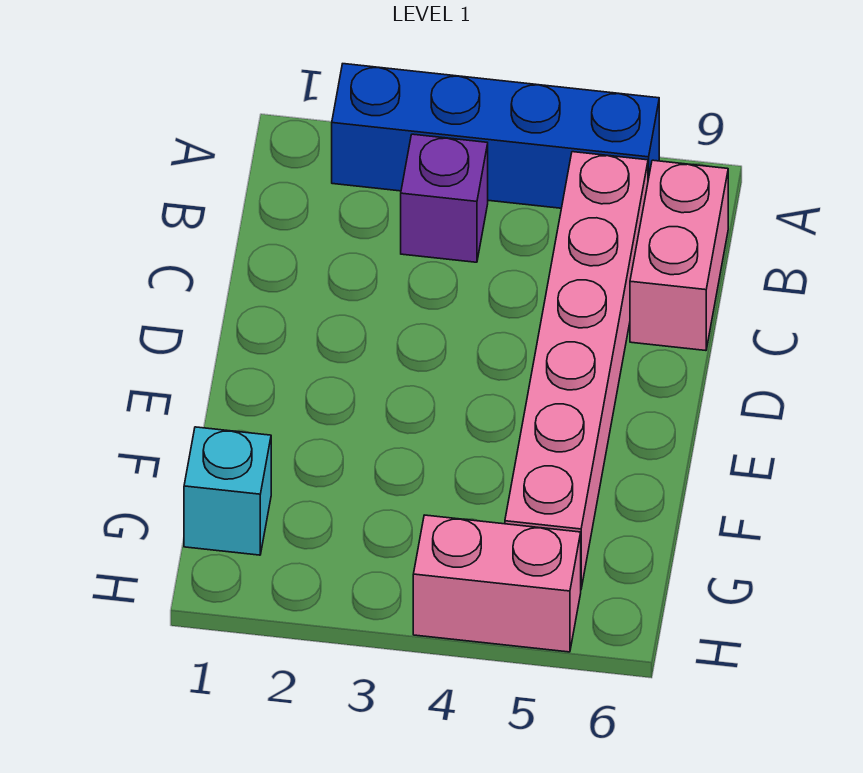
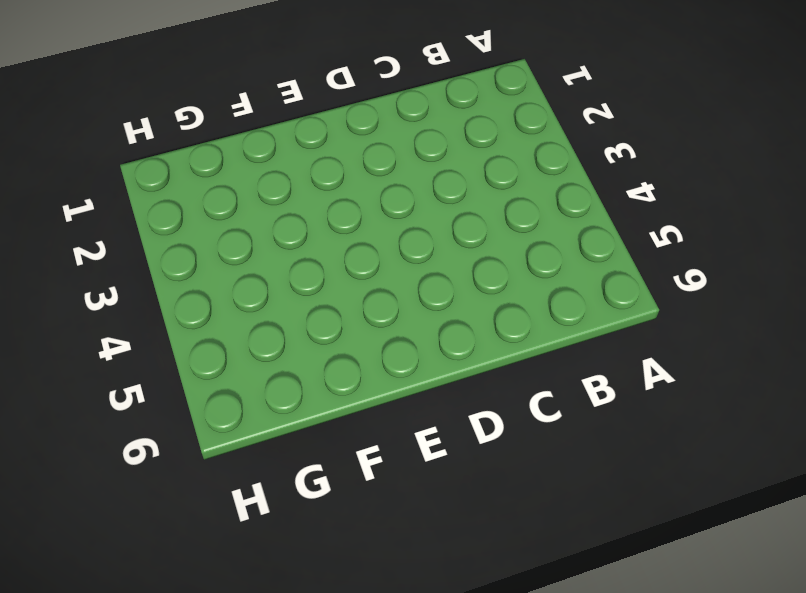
none -> blue 1x4 brick [332,64,659,208]
none -> purple 1x1 brick [401,134,488,262]

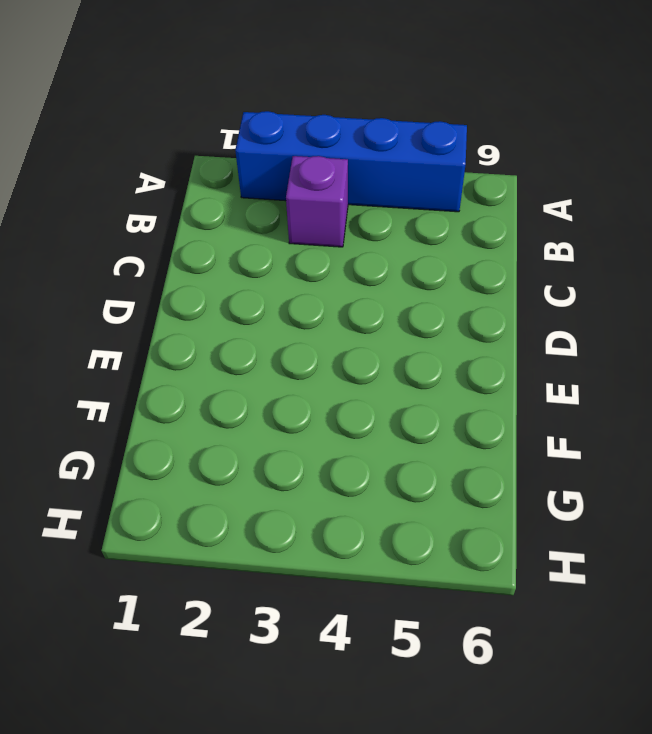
none -> pink 1x6 brick [505,152,648,588]
none -> pink 1x2 brick [630,160,728,351]

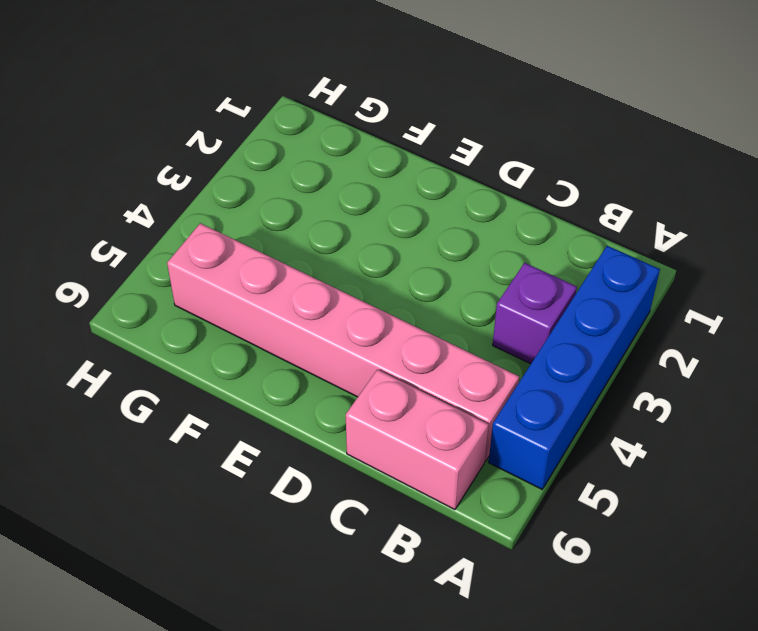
none -> cyan 1x1 brick [184,427,271,555]
none -> pink 1x2 brick [413,515,581,652]

